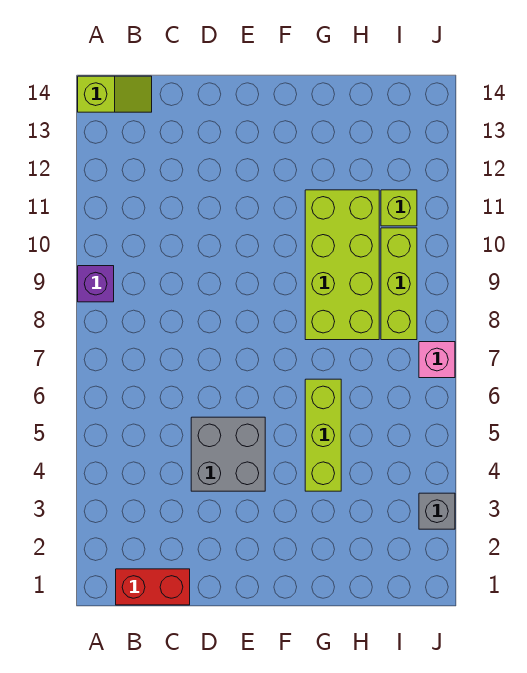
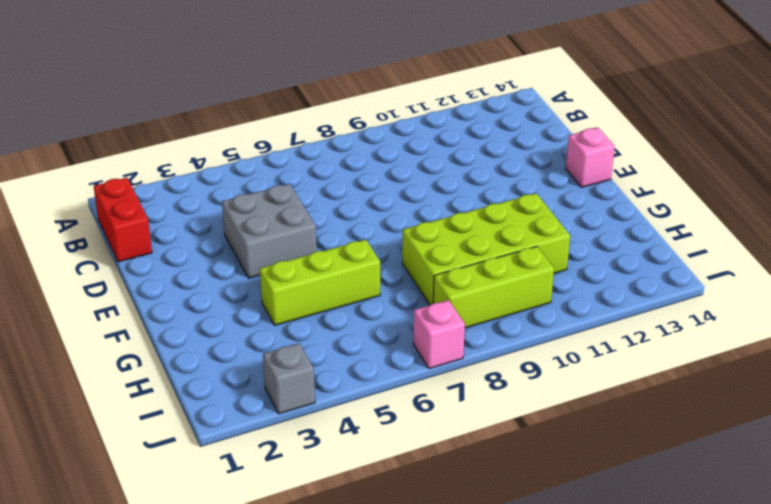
pink 1x1 brick [566,128,615,187] -> none
none -> purple 1x1 brick [78,266,114,302]
none -> lime 1x2 slope [78,76,152,112]

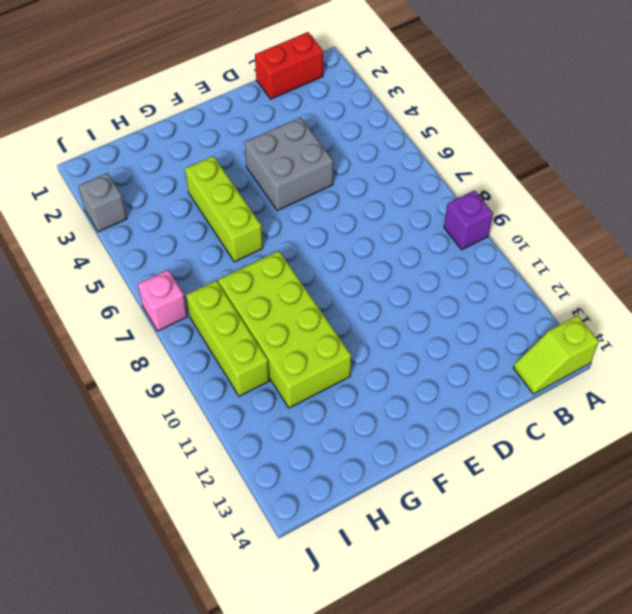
none -> lime 1x1 brick [381,190,417,226]

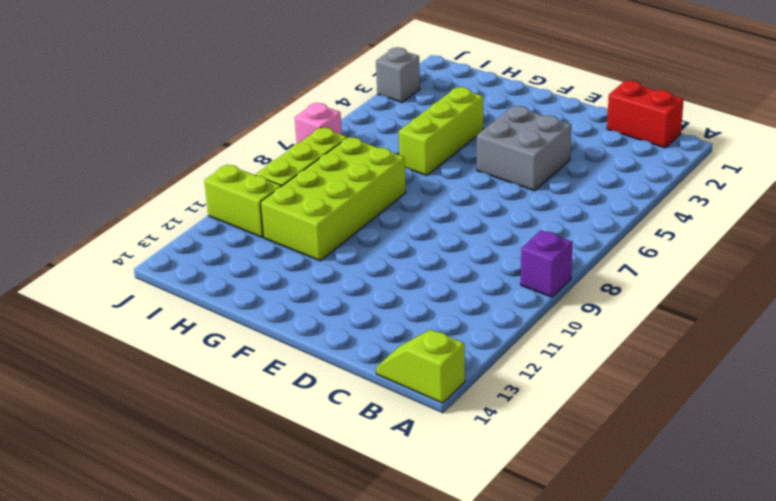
lime 1x2 brick [204,165,281,237] -> lime 1x1 brick [381,190,417,226]

